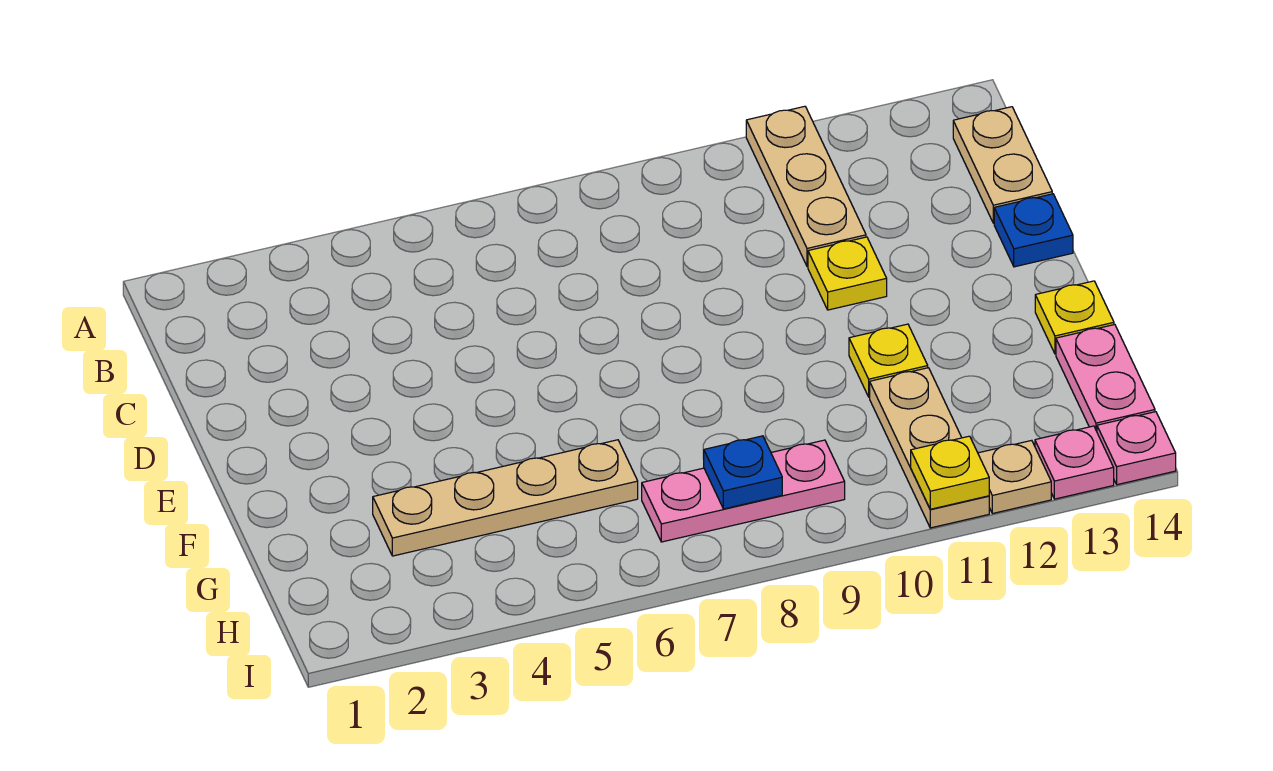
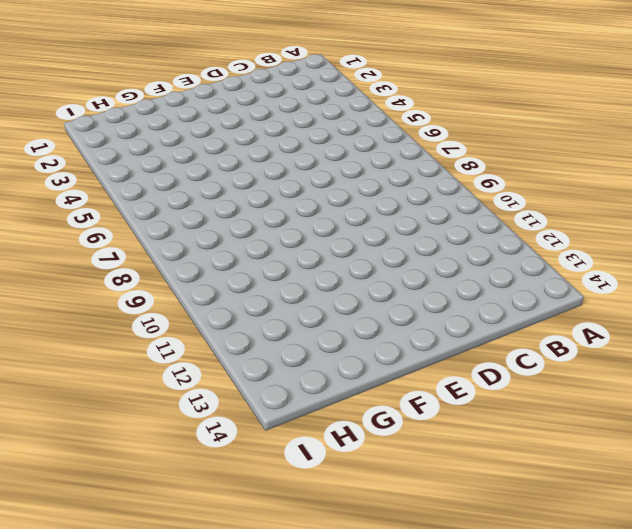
none -> tan 1x3 plate [746,106,866,267]
none -> tan 1x2 plate [953,107,1052,223]
none -> yellow 1x1 plate [808,237,887,310]

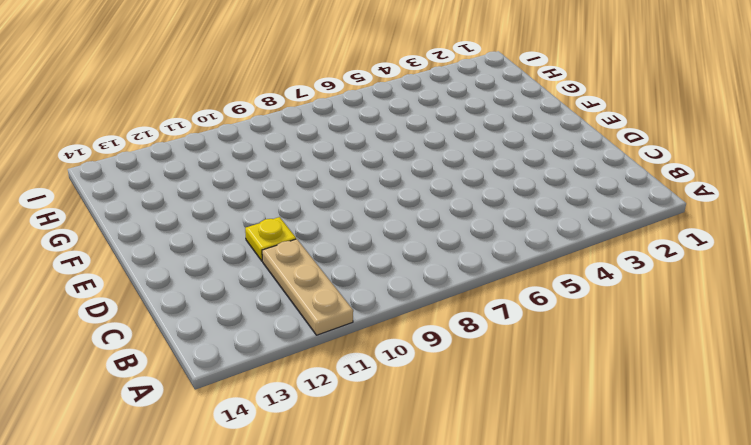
none -> tan 1x2 plate [953,107,1052,223]
none -> blue 1x1 plate [994,194,1073,267]
none -> yellow 1x1 plate [849,324,928,397]

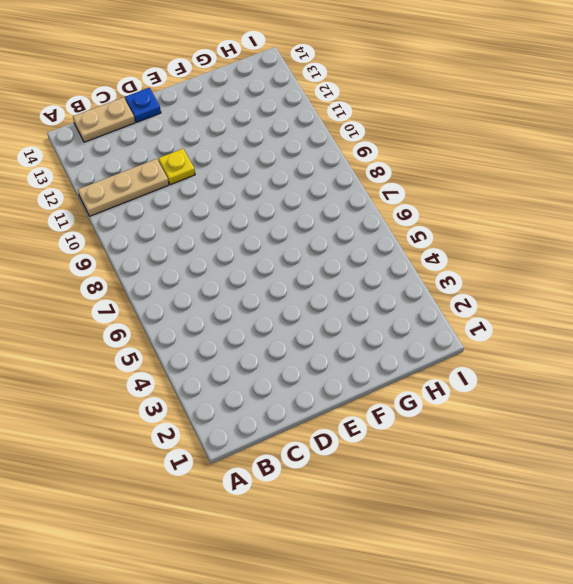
none -> yellow 1x1 plate [849,324,928,397]
none -> yellow 1x1 plate [1035,281,1114,354]
none -> tan 1x4 plate [373,440,638,556]

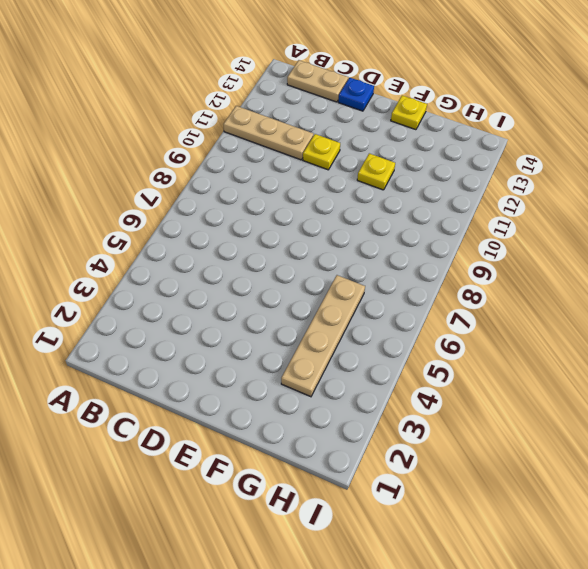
none -> tan 1x3 plate [870,368,989,528]
none -> pink 1x2 plate [1056,325,1155,431]
none -> pink 1x3 plate [642,440,845,542]

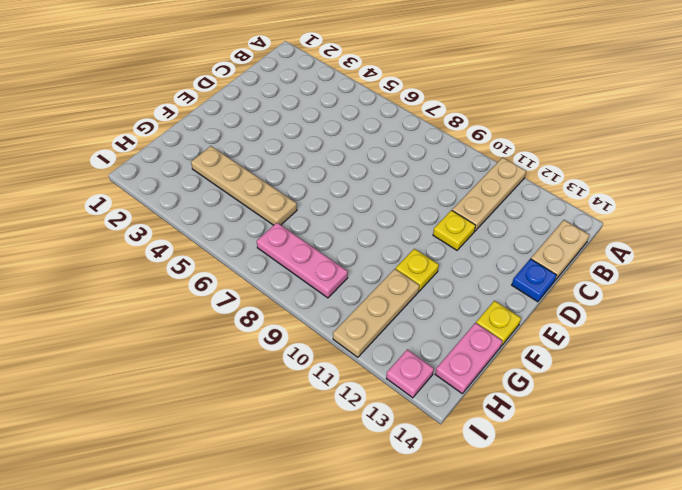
none -> tan 1x1 plate [978,440,1051,514]
none -> pink 1x1 plate [1097,412,1176,485]
none -> blue 1x1 plate [704,436,782,509]

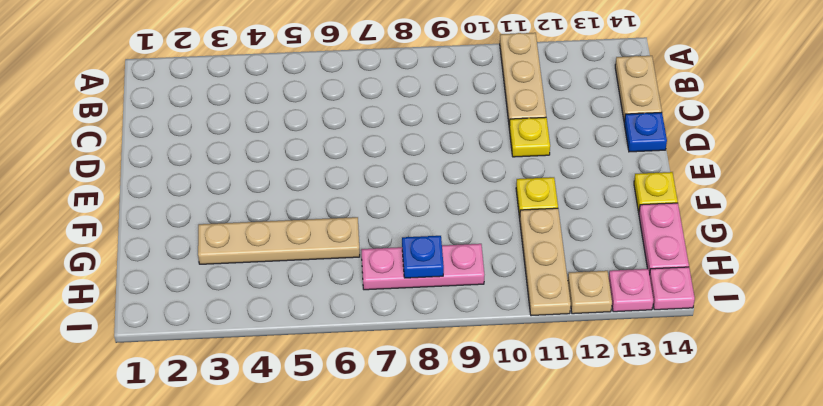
none -> yellow 1x1 plate [911,436,989,509]

